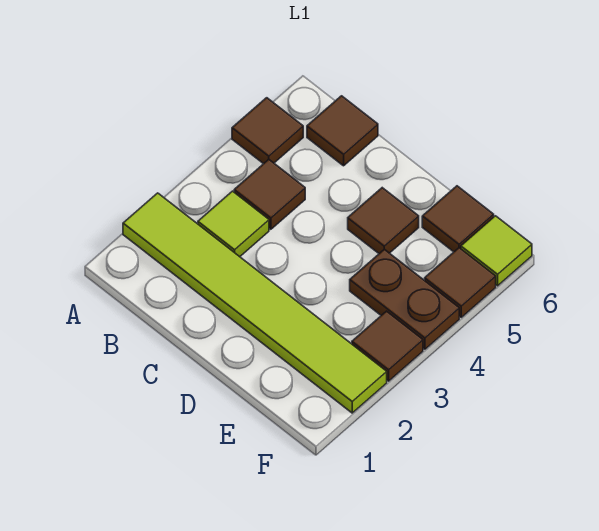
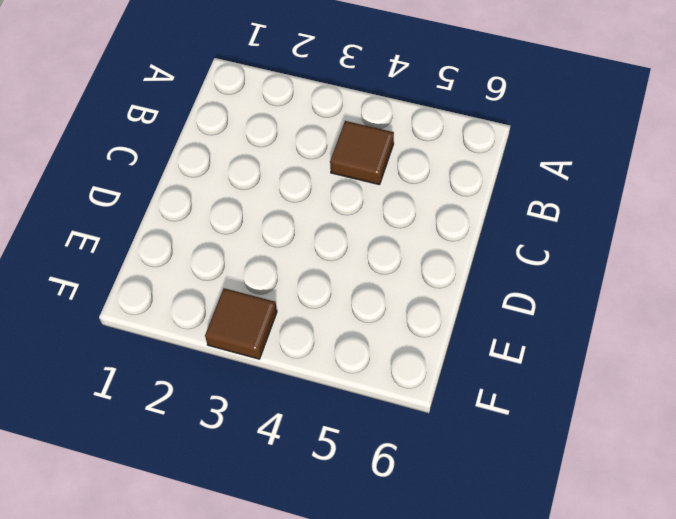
none -> lime 1x6 tile [123,193,387,413]
none -> brown 1x1 tile [232,98,303,164]

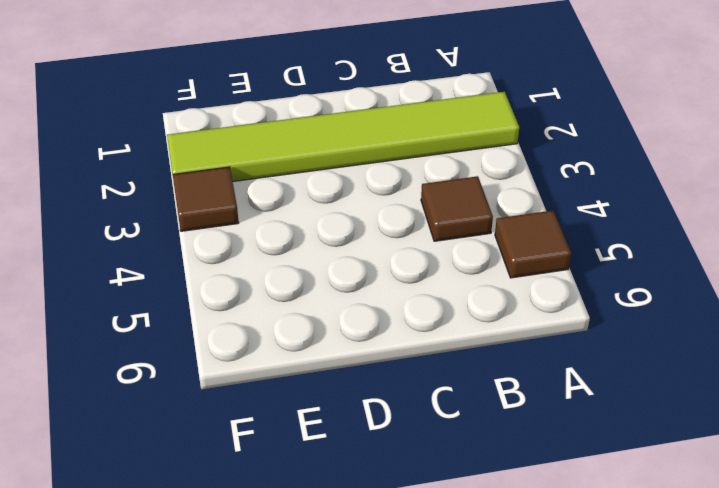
none -> lime 1x1 tile [198,191,269,257]
none -> brown 1x1 tile [307,96,378,166]

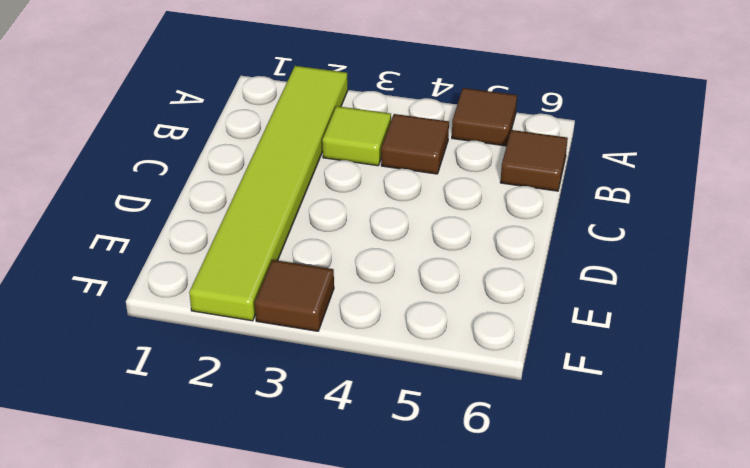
none -> brown 1x1 tile [348,188,419,253]
none -> brown 1x2 plate [350,249,459,349]

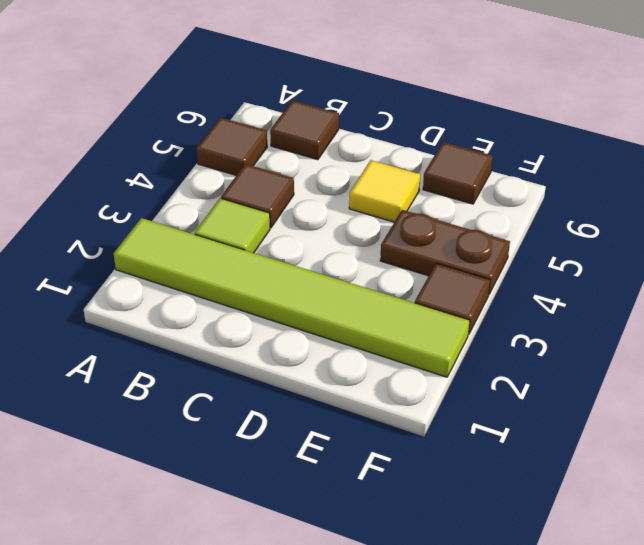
yellow 1x1 tile [349,160,420,222] -> brown 1x1 tile [348,188,419,253]
none -> brown 1x1 tile [425,248,496,317]
none -> lime 1x1 tile [461,216,532,286]

